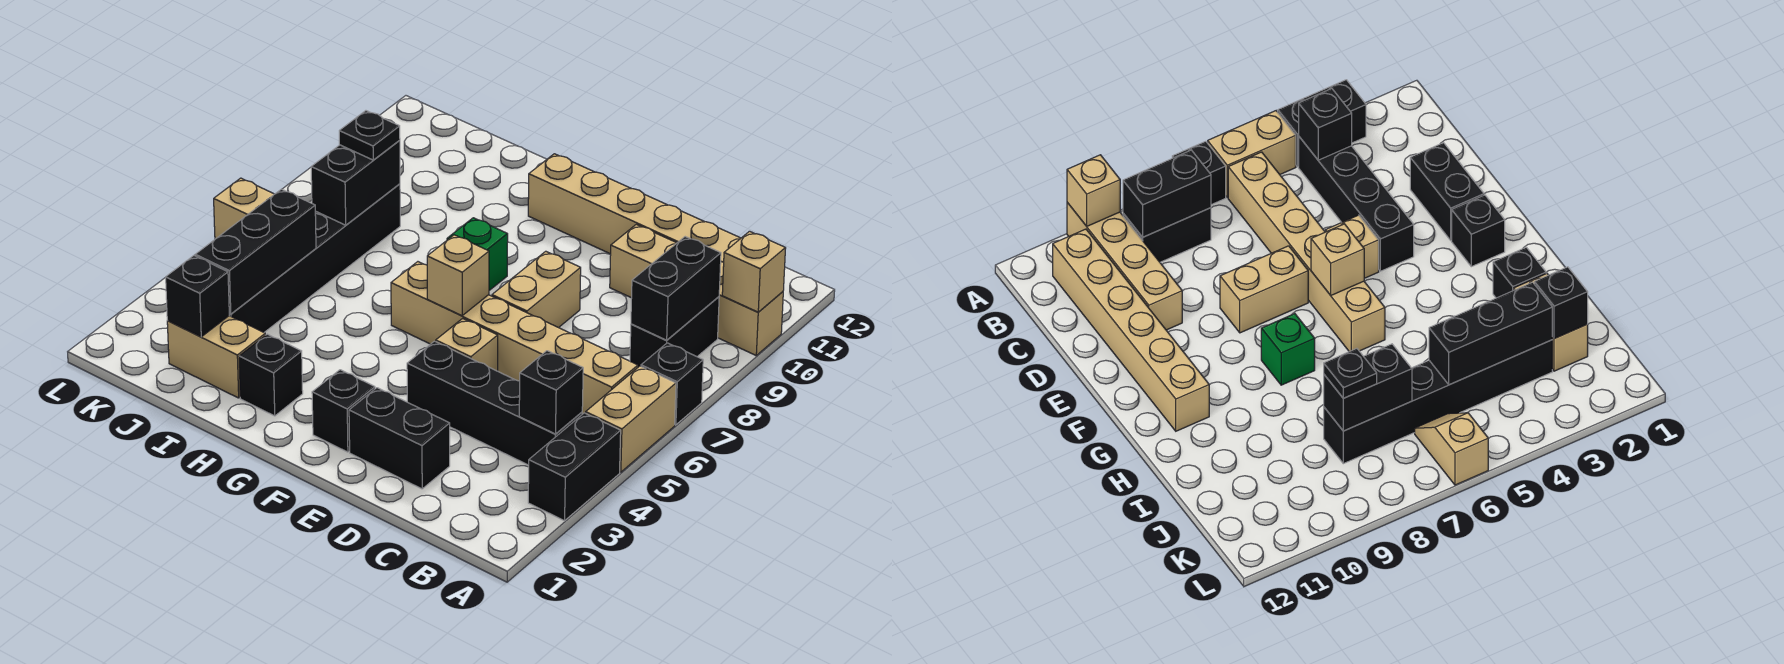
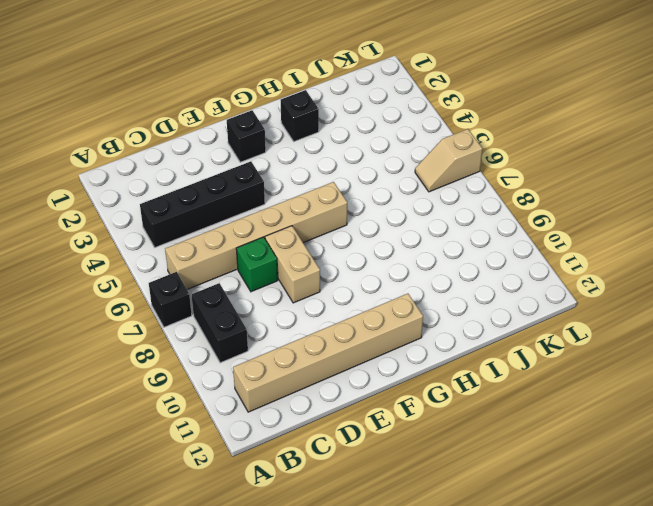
green 1x1 brick [236,237,278,292] -> green 1x1 brick moved to [447,218,508,290]
none -> black 1x2 brick [528,413,621,521]
none -> tan 1x2 brick [586,366,676,472]
none -> tan 1x4 brick [610,224,783,355]

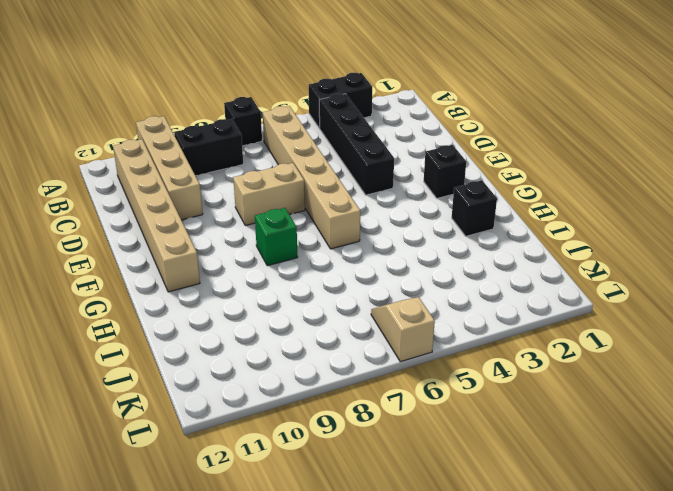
none -> tan 1x2 brick [586,366,676,472]
none -> black 1x2 brick [349,388,450,489]
none -> tan 1x1 brick [436,318,498,371]

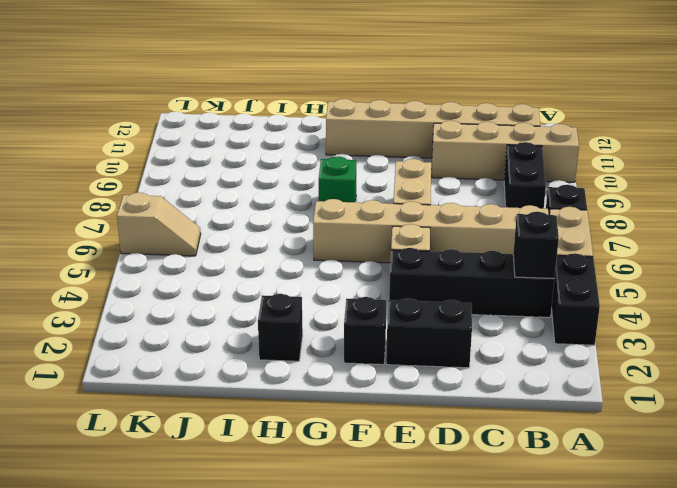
none -> tan 1x2 brick [167,316,265,398]
none -> black 1x6 brick [229,184,400,332]
none -> tan 1x1 brick [722,231,786,312]

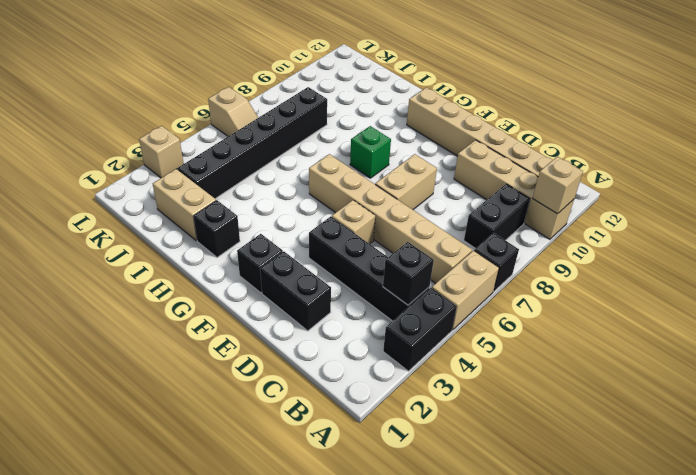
tan 1x1 brick [139,126,184,178] -> tan 1x1 brick moved to [427,235,489,316]
none -> black 1x2 brick [631,237,721,340]
none -> black 1x1 brick [166,255,229,337]
none -> black 1x3 brick [195,189,316,314]

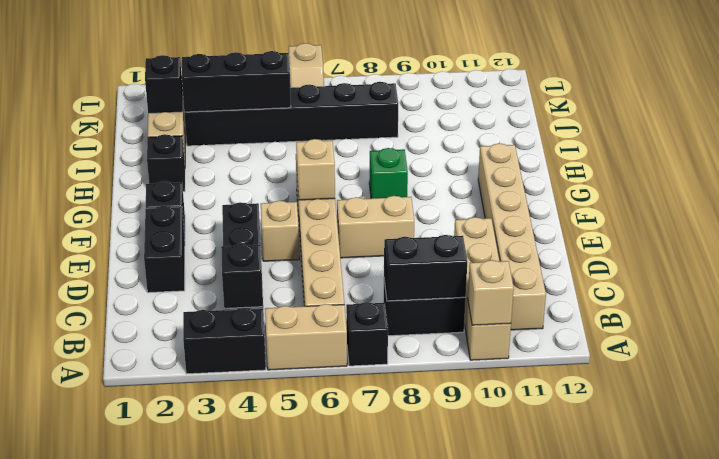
none -> black 1x2 brick [311,140,400,225]
none -> black 1x1 plate [339,111,400,160]

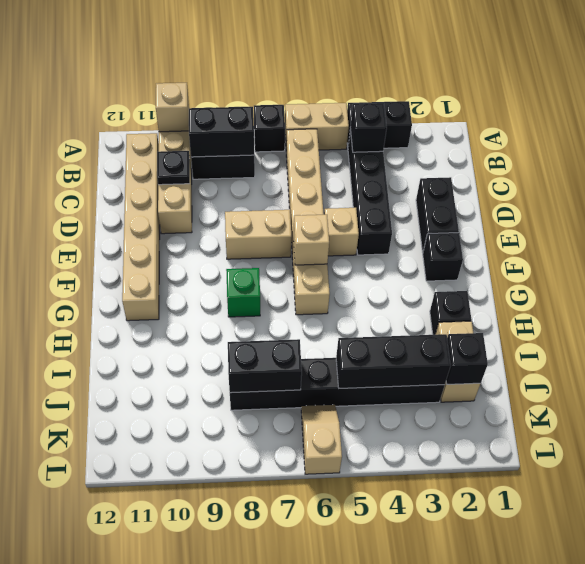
black 1x1 plate [157,151,190,185] -> black 1x1 plate moved to [339,111,400,160]

